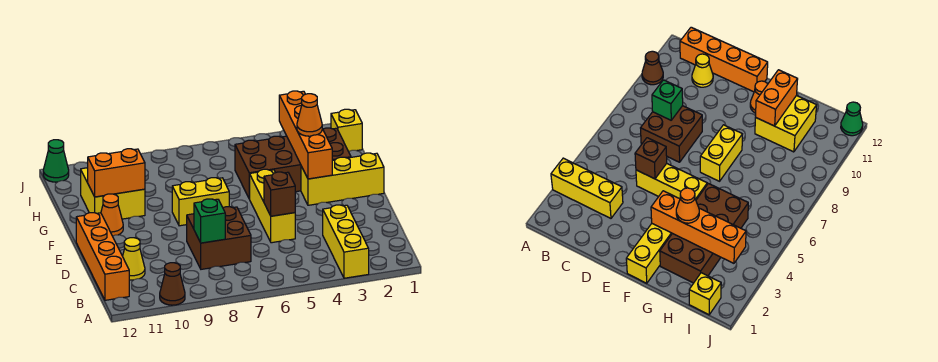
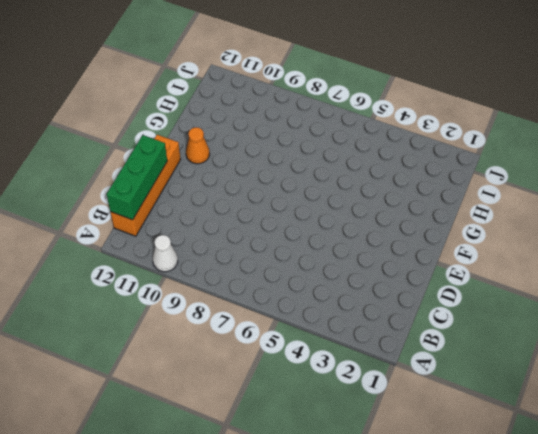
white 1x1 cone [153,235,178,272] -> brown 1x1 cone [160,263,185,305]
green 1x3 brick [107,135,167,220] -> none
none -> yellow 1x3 brick [323,205,369,278]
none -> brown 2x2 brick [187,207,251,269]
none -> yellow 1x1 cone [123,238,145,280]

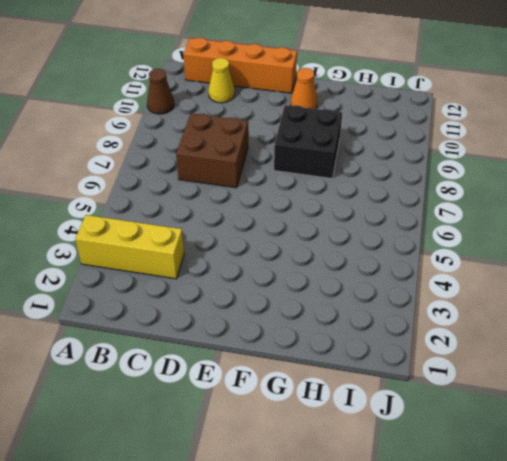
black 2x2 brick [274,105,342,179] -> yellow 1x2 brick [172,178,229,226]
none -> yellow 1x3 brick [250,169,295,243]
none -> yellow 1x3 brick [301,153,384,205]
none -> brown 2x4 brick [235,128,351,199]

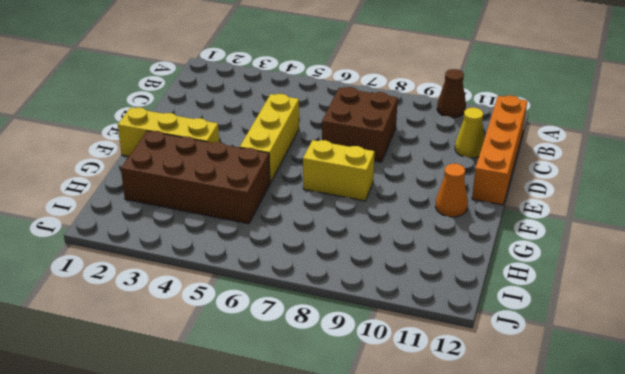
none -> yellow 1x3 brick [323,205,369,278]
none -> yellow 2x2 brick [81,168,145,219]
none -> yellow 1x1 brick [331,109,362,151]

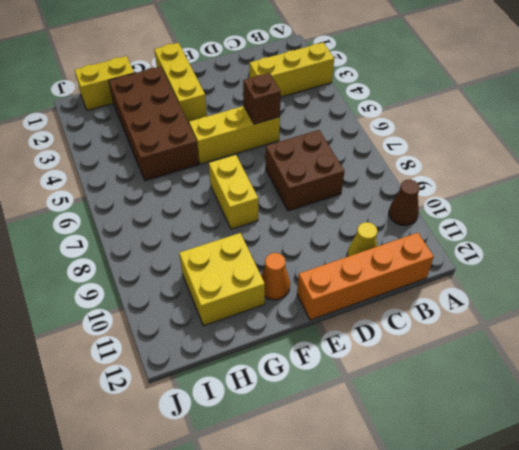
yellow 1x2 brick [75,56,134,111] -> yellow 1x1 brick [331,109,362,151]
none -> green 1x1 cone [43,140,69,182]
none -> green 1x1 brick [194,199,225,243]
none -> orange 1x4 brick [279,91,332,179]

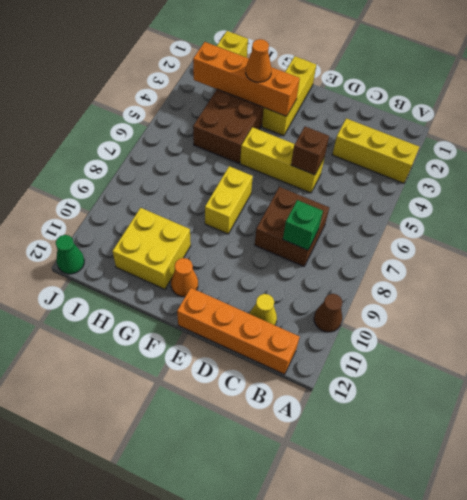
none -> orange 1x2 brick [88,149,145,197]

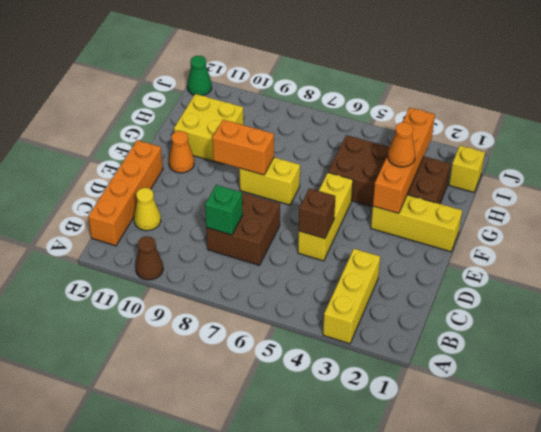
orange 1x2 brick [212,120,274,175] -> orange 1x2 brick moved to [88,149,145,197]

